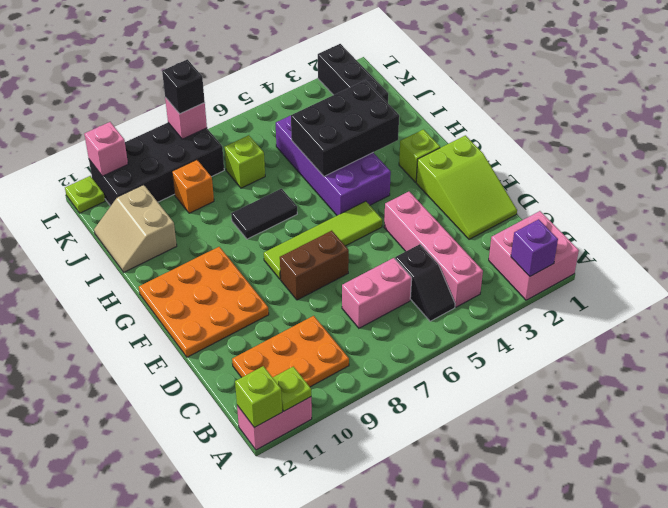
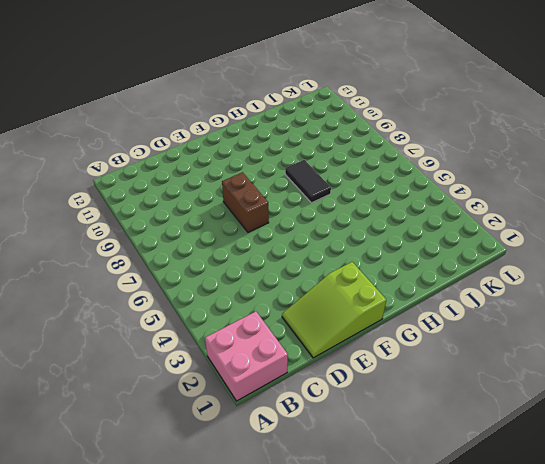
none -> pink 1x2 brick [237,397,312,450]
none -> pink 1x4 brick [384,192,483,307]
none -> black 1x2 slope [395,244,455,321]

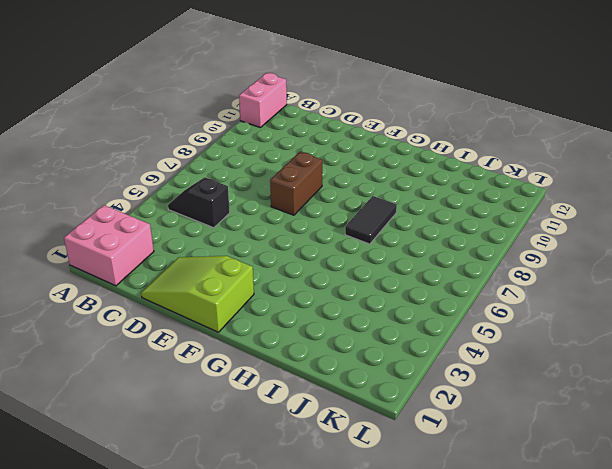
none -> pink 1x4 brick [384,192,483,307]
none -> orange 2x3 plate [232,316,349,387]
none -> pink 1x2 brick [342,258,412,328]

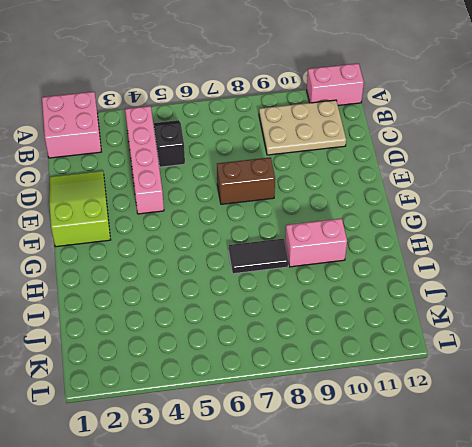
tan 2x3 plate [259,100,346,155] -> orange 2x3 plate [232,316,349,387]
pink 1x2 brick [285,219,347,267] -> pink 1x2 brick moved to [342,258,412,328]
none -> orange 3x3 plate [139,247,269,357]
none -> lime 1x4 tile [264,201,382,279]
none -> lime 1x1 brick [399,129,440,182]

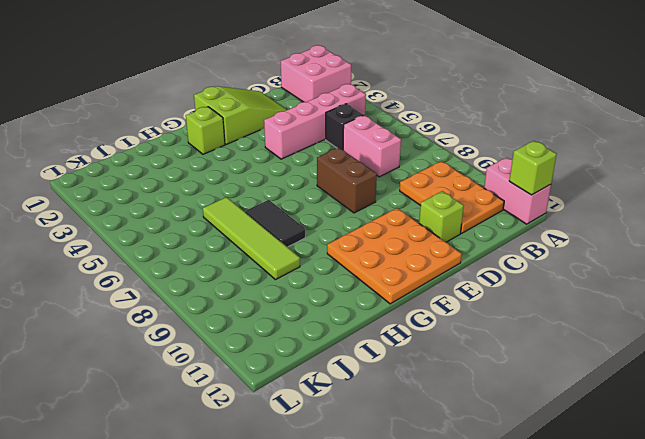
lime 1x1 brick [419,191,464,242] -> lime 1x1 brick moved to [224,135,265,188]
lime 1x4 tile [203,197,300,280] -> lime 1x4 tile moved to [264,201,382,279]
none -> purple 2x4 brick [276,116,391,215]
none -> tan 2x2 slope [94,185,177,272]
none -> black 1x3 brick [318,44,388,103]

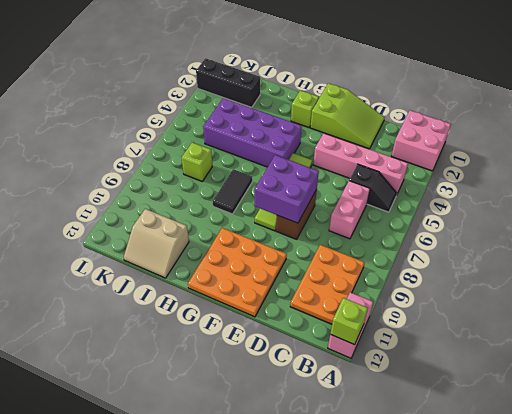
purple 2x2 brick [255,155,319,223] -> none
none -> orange 1x1 brick [172,160,214,213]
none -> black 2x4 brick [89,123,224,206]
none -> lime 1x1 plate [65,176,105,213]

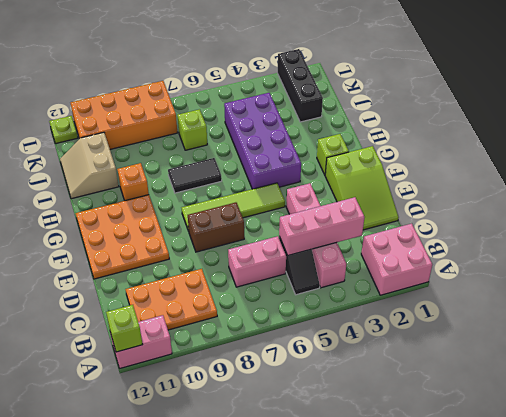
pink 1x3 brick [279,197,365,255] -> none
orange 1x1 brick [117,163,149,201] -> orange 1x1 brick moved to [172,160,214,213]
orange 2x4 brick [71,81,177,149] -> black 2x4 brick [89,123,224,206]
none -> purple 1x1 brick [511,219,558,276]
none -> lime 1x1 plate [273,367,311,411]
none -> black 2x3 brick [291,80,399,176]

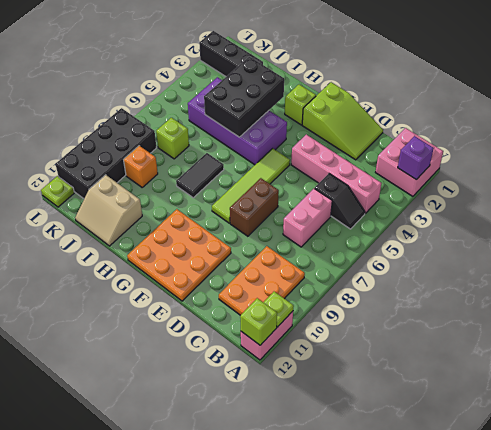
none -> pink 1x1 brick [165,97,207,139]
none -> pink 1x1 brick [84,122,128,176]
none -> black 1x1 brick [162,59,205,114]

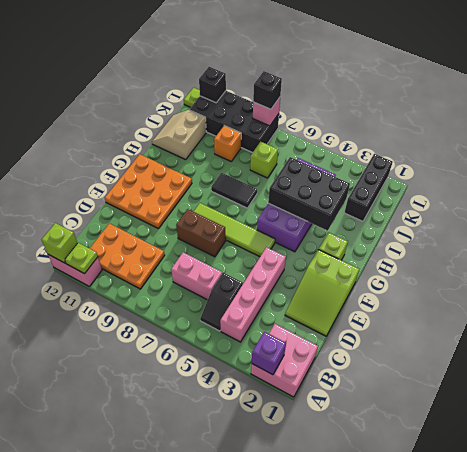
black 1x1 brick [199,67,226,103] -> pink 1x1 brick [84,122,128,176]

